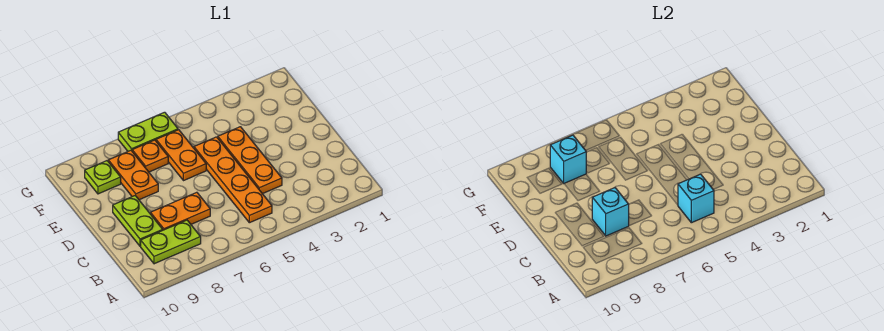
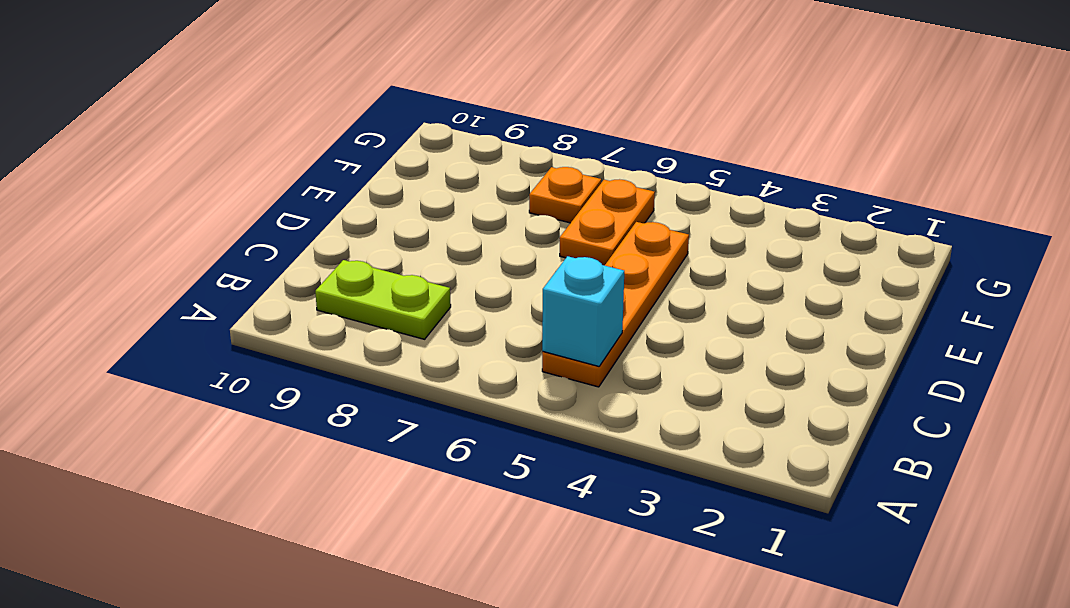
none -> orange 1x3 plate [218,127,282,194]
none -> orange 1x2 plate [150,192,210,230]
none -> lime 1x2 plate [113,196,163,246]

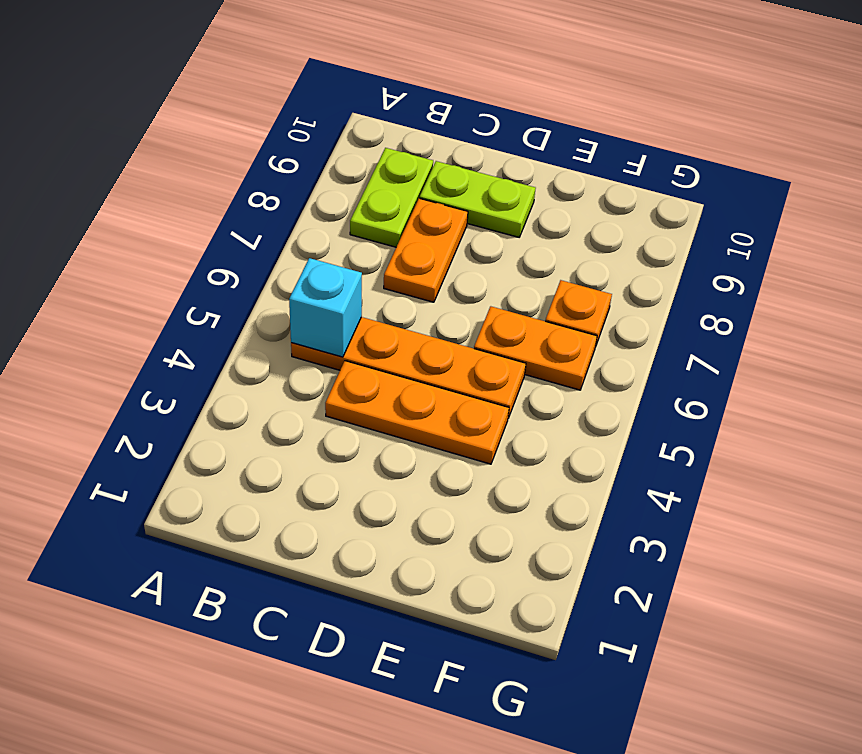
none -> orange 1x2 plate [108,150,158,200]
none -> lime 1x1 plate [85,161,121,194]
none -> lime 1x2 plate [118,112,178,151]

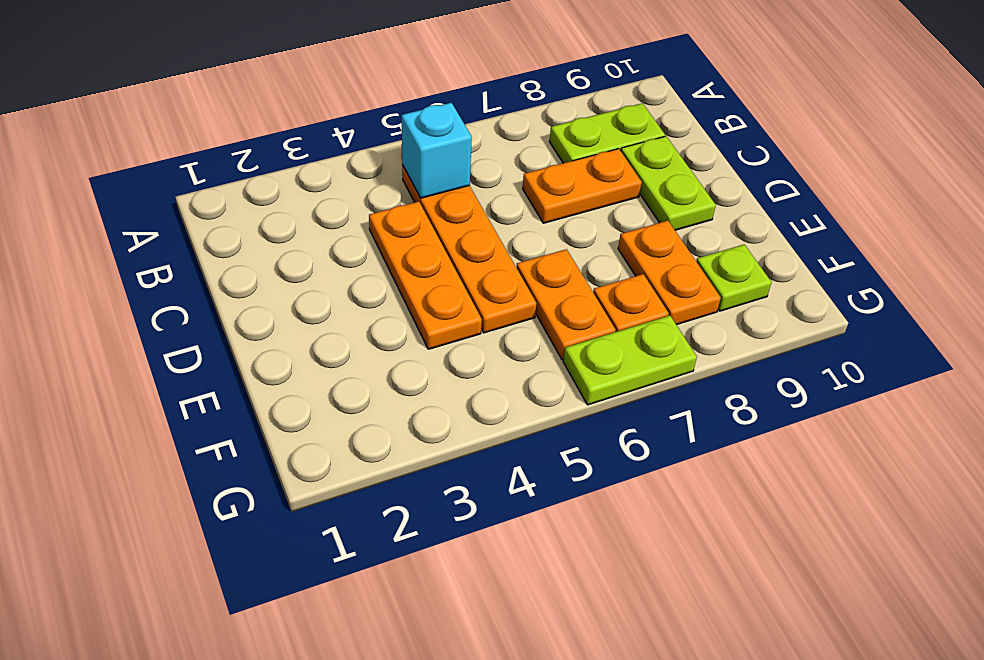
none -> cyan 1x1 brick [592,188,629,236]
none -> cyan 1x1 brick [550,135,586,183]

